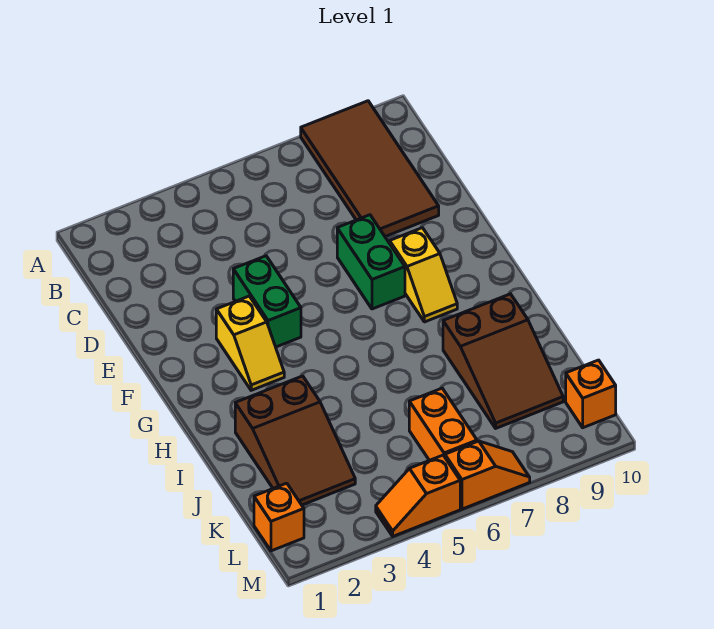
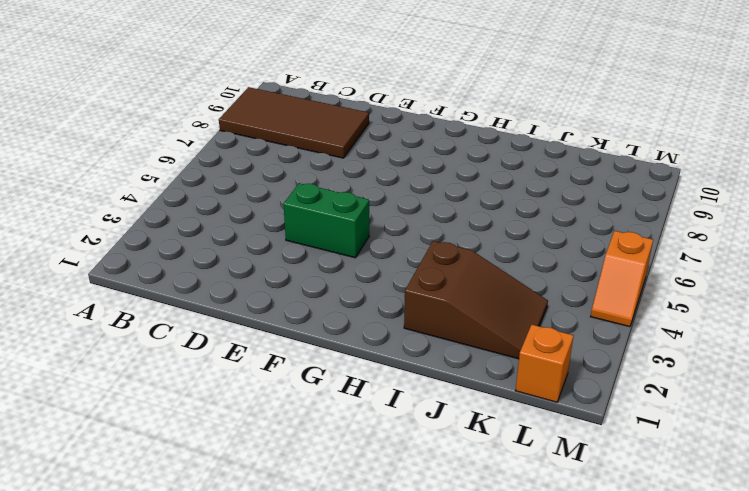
none -> green 1x2 brick [337,215,405,309]
none -> yellow 1x2 slope [216,296,284,390]
none -> yellow 1x2 slope [390,228,457,322]

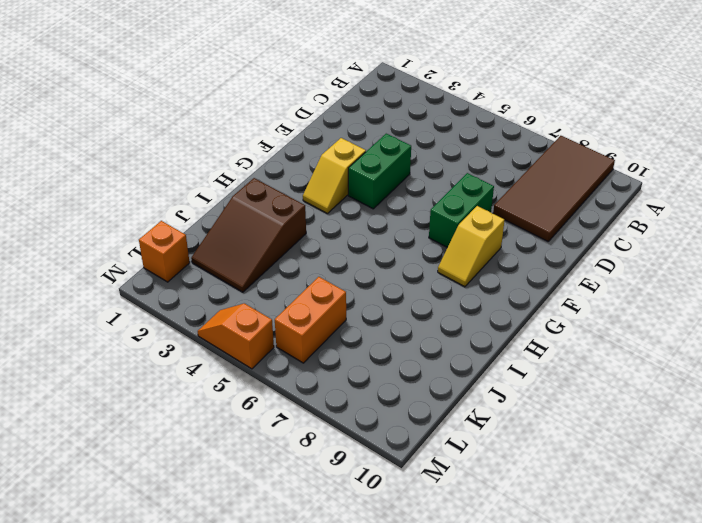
none -> brown 2x3 slope [443,294,563,428]
none -> orange 1x1 brick [566,360,616,428]
none -> orange 1x2 slope [445,441,530,509]

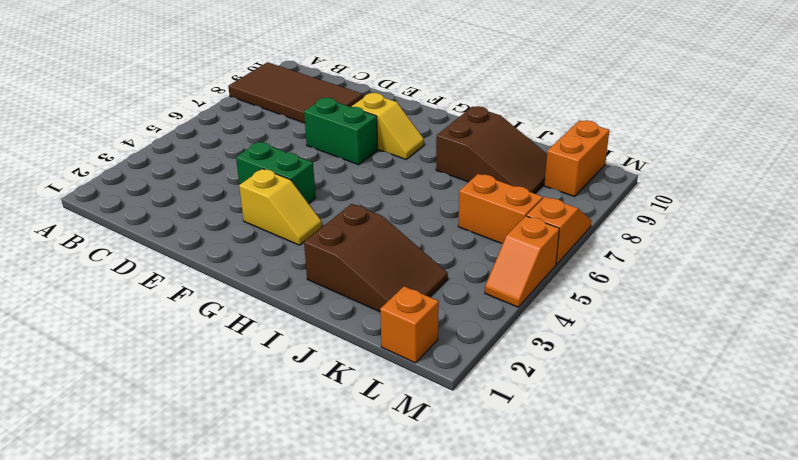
orange 1x2 brick [544,120,609,196] -> orange 1x1 brick [566,360,616,428]

